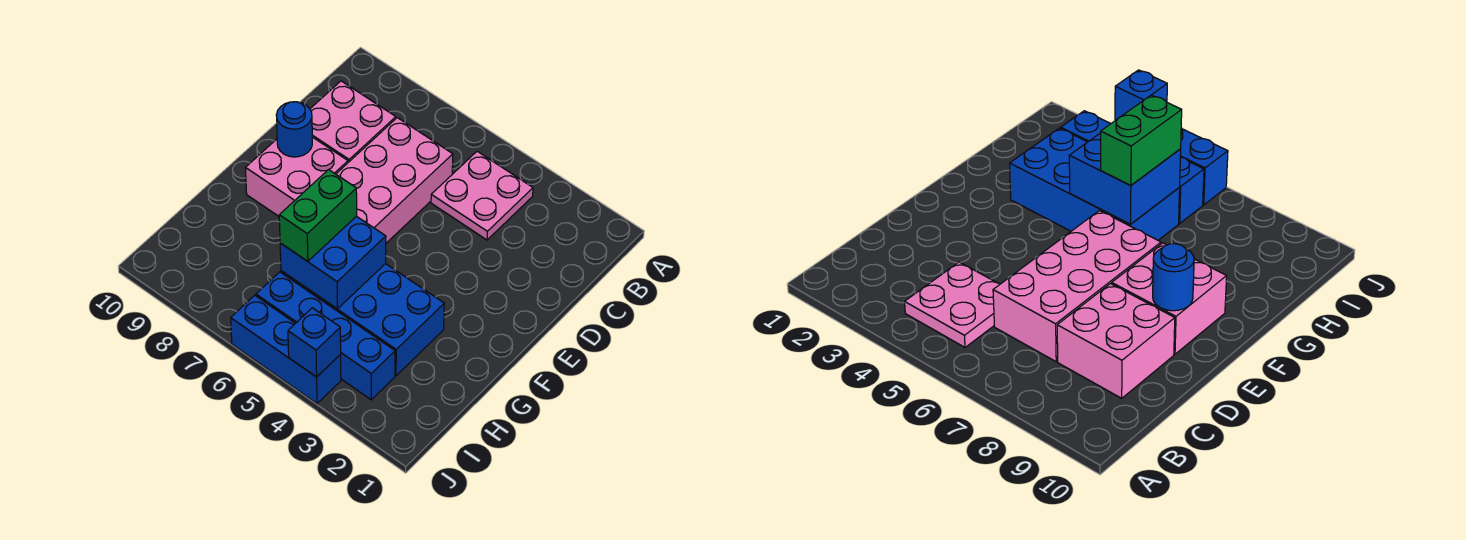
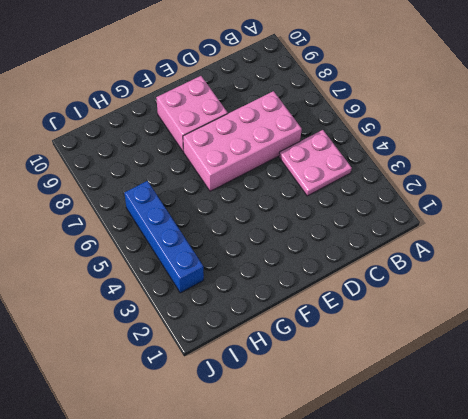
none -> pink 2x2 brick [310,81,396,162]
none -> blue 2x4 brick [281,264,444,376]

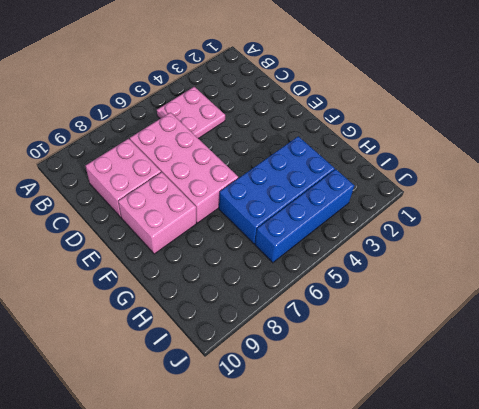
none -> blue 1x3 brick [231,295,341,403]
none -> blue 1x1 round brick [276,102,312,157]

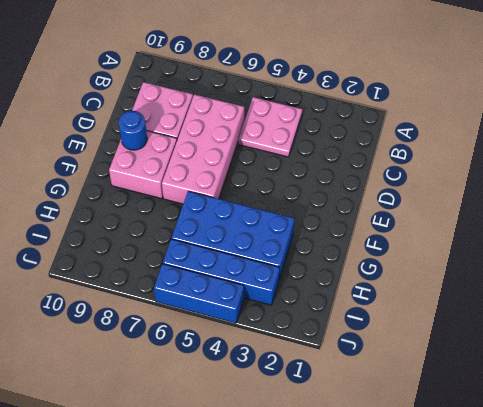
none -> blue 2x2 brick [280,216,386,309]
none -> blue 1x1 brick [288,308,341,377]

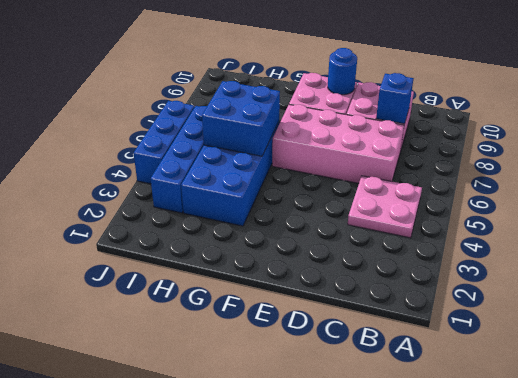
blue 1x1 brick [376,73,414,124] -> blue 1x1 brick moved to [288,308,341,377]
none -> green 1x2 brick [279,170,357,261]

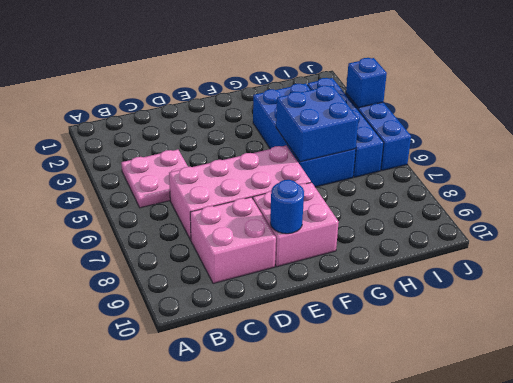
none -> green 1x2 brick [279,170,357,261]

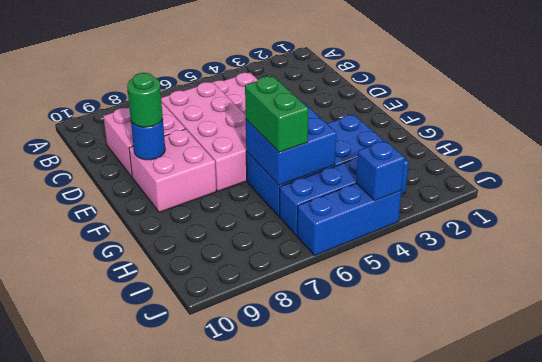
green 1x1 round brick [127,73,163,127] -> none

